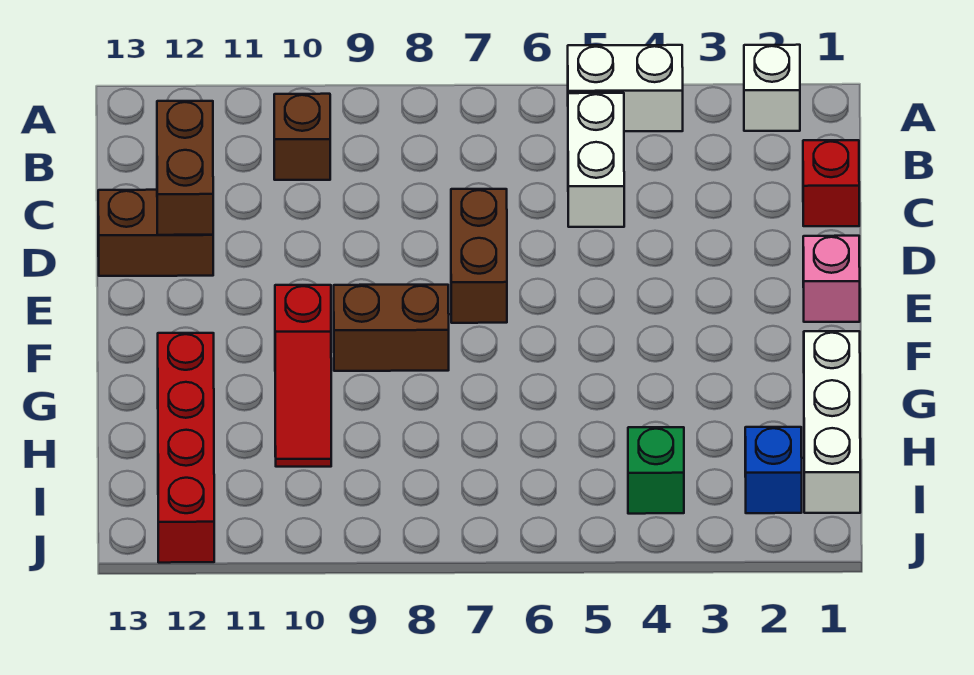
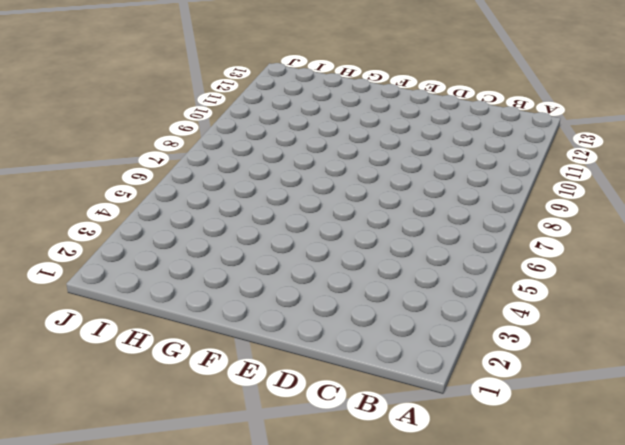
none -> white 1x1 brick [744,45,800,131]
none -> white 1x2 brick [568,45,683,131]
none -> white 1x2 brick [568,93,624,227]

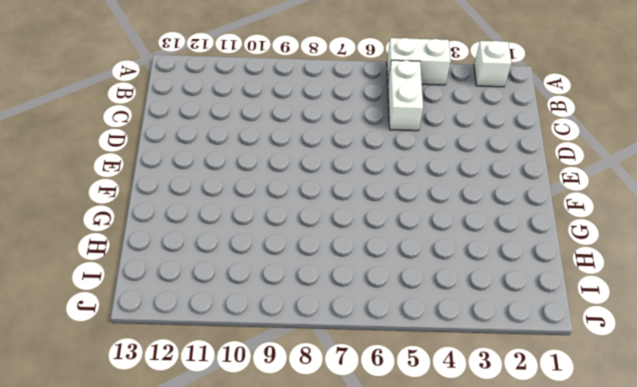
none -> brown 1x1 brick [274,94,330,180]
none -> red 1x1 brick [803,140,859,226]
none -> brown 1x2 brick [451,189,507,323]

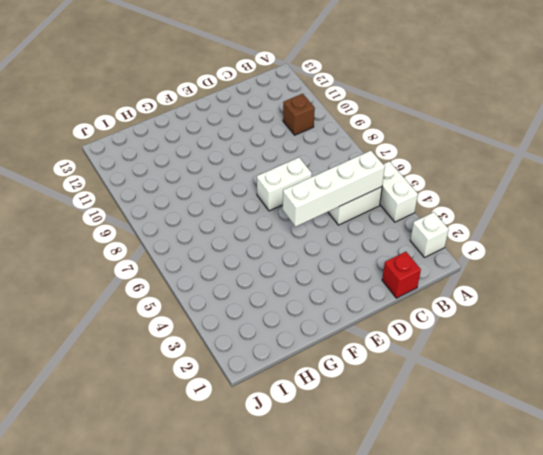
white 1x4 brick [283,151,385,226] -> none
white 1x2 brick [257,158,312,211] -> brown 1x2 brick [451,189,507,323]
none -> brown 1x2 brick [98,190,213,276]
none -> pink 1x1 brick [803,236,860,322]
none -> brown 1x2 brick [334,285,449,371]

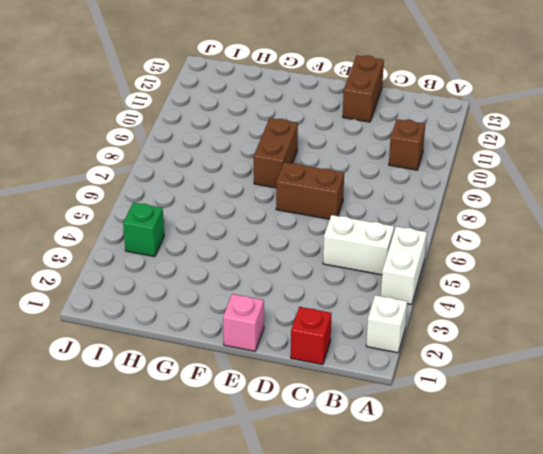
none -> red 1x3 slope [275,285,331,467]
none -> white 1x3 brick [804,331,860,513]
none -> red 1x4 brick [158,333,214,563]

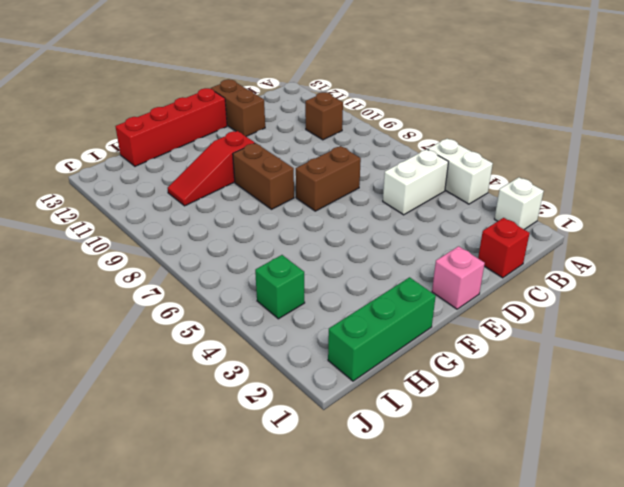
red 1x4 brick [115,88,227,166] -> red 1x4 brick moved to [158,333,214,563]
green 1x3 brick [328,277,436,381] -> white 1x3 brick [804,331,860,513]
none -> blue 1x1 brick [745,427,802,513]
none -> brown 1x2 brick [157,101,213,235]

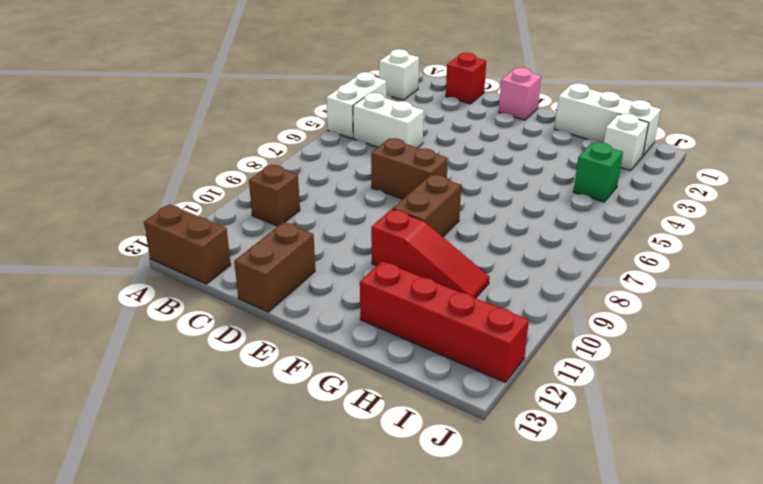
brown 1x2 brick [144,204,231,284] -> brown 1x2 brick moved to [157,101,213,235]
white 1x1 brick [604,114,649,171] -> blue 1x1 brick [745,427,802,513]

